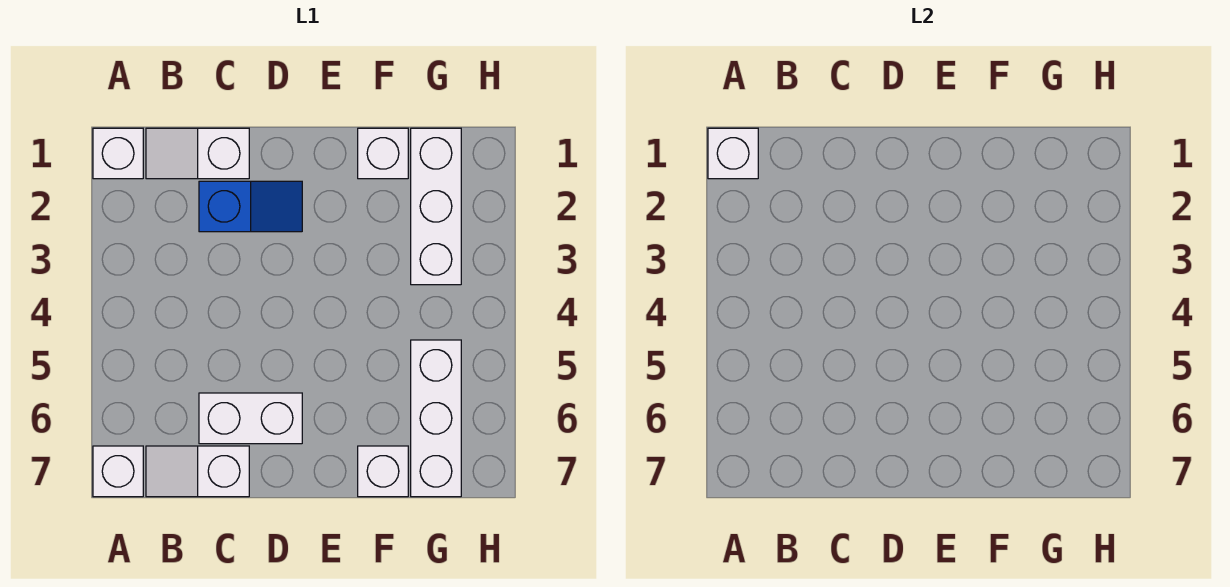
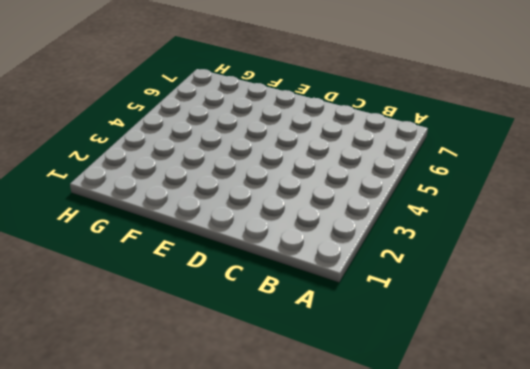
none -> white 1x1 brick [93,128,143,179]
none -> white 1x1 brick [93,446,143,497]

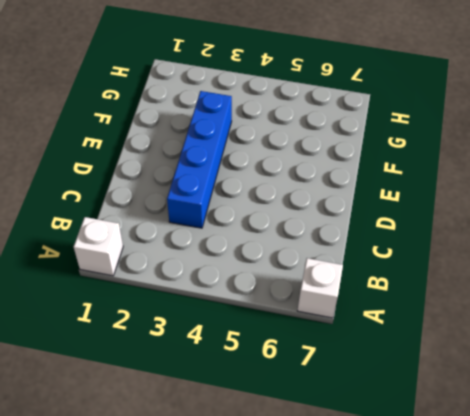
blue 1x4 brick [167,91,232,228] -> none
none -> white 1x2 slope [146,128,249,179]
none -> white 1x2 slope [146,446,249,497]

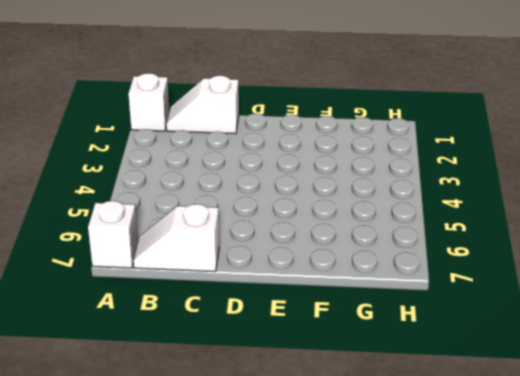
none -> blue 1x2 slope [199,181,302,232]
none -> white 1x2 brick [199,393,302,444]

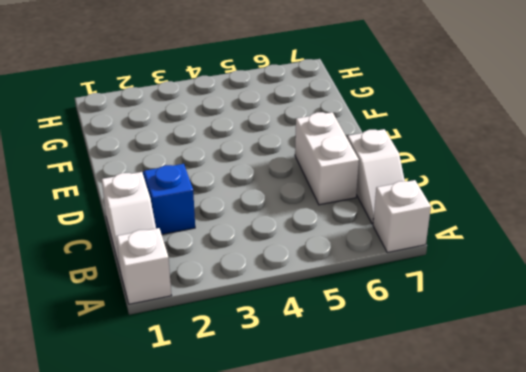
none -> white 1x1 brick [358,128,408,179]
none -> white 1x1 brick [358,446,408,497]

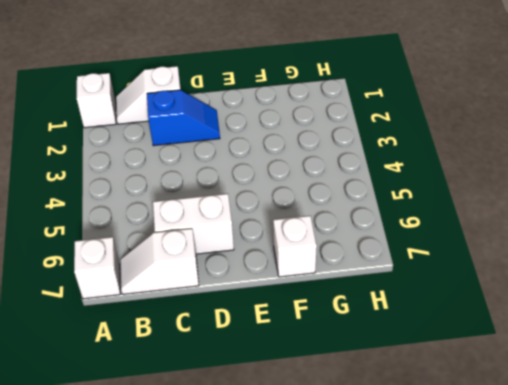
none -> white 1x1 brick [358,128,408,179]
none -> white 1x3 brick [411,128,461,285]

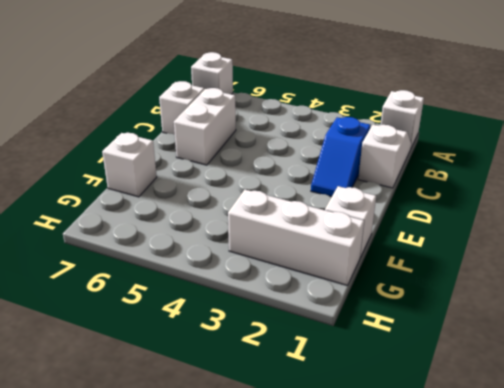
none -> white 1x3 brick [411,340,461,497]
none -> white 1x1 brick [708,128,758,179]

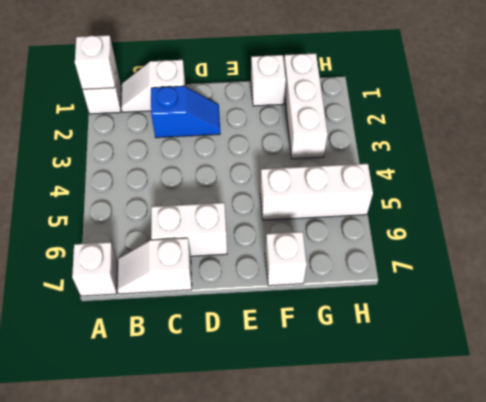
white 1x3 brick [260,164,373,220] -> white 1x3 brick turned to [411,340,461,497]

